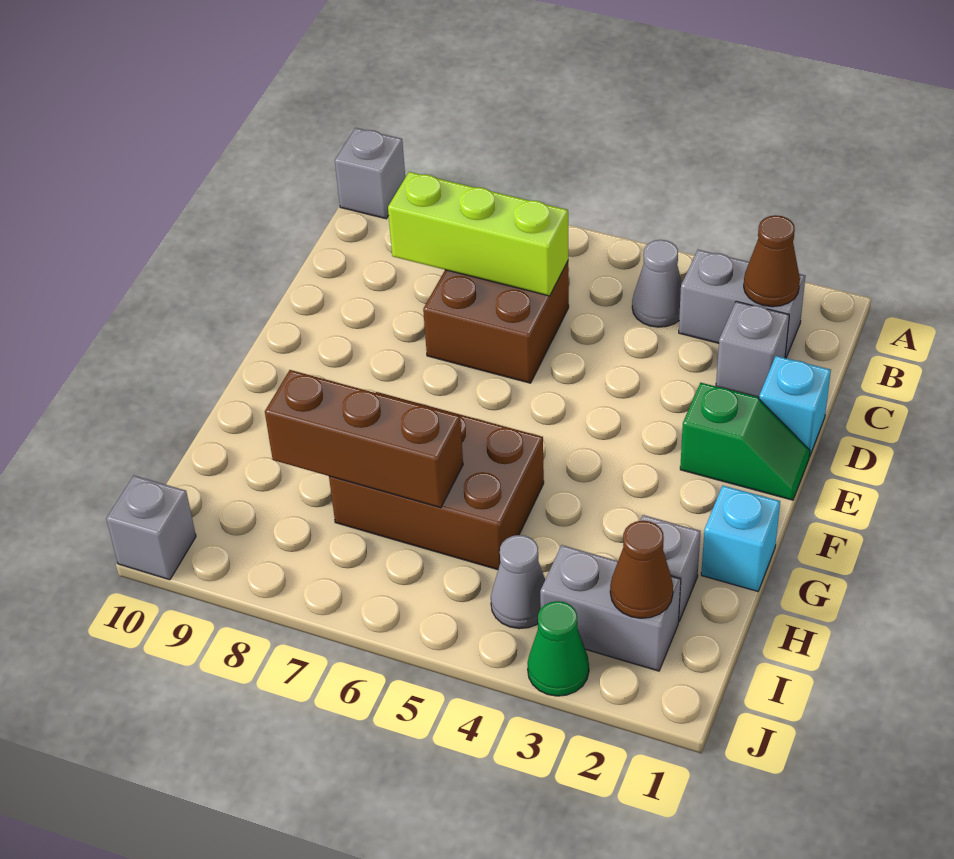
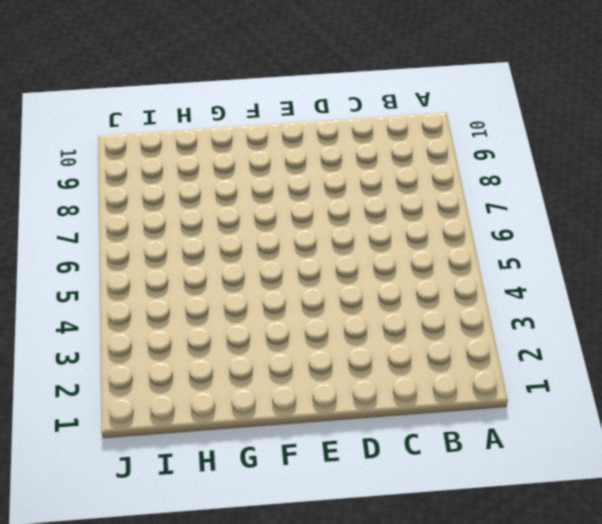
none -> grey 1x1 brick [335,128,405,219]
none -> grey 1x2 brick [679,250,805,358]
none -> grey 1x1 cone [632,240,682,327]

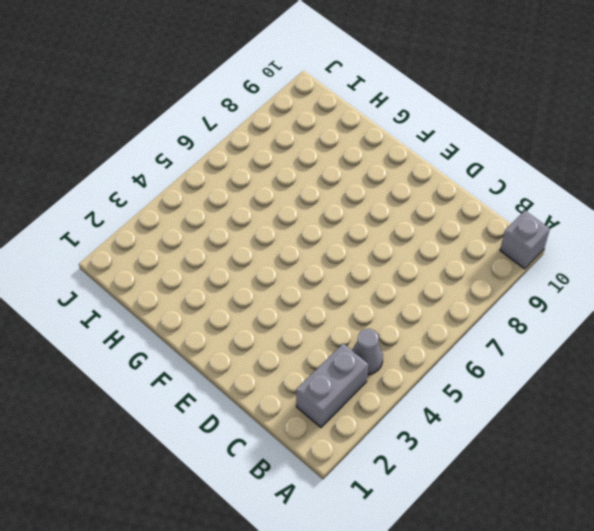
none -> grey 1x1 brick [716,301,789,398]
none -> brown 2x2 brick [423,262,569,383]
none -> cyan 1x1 brick [759,356,831,457]

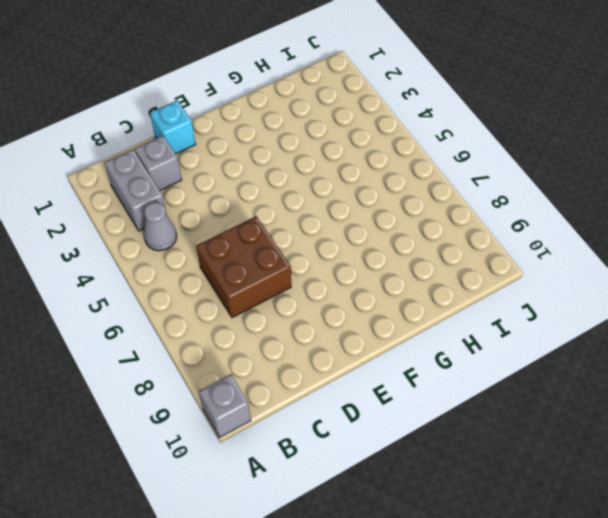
none -> green 1x2 slope [680,383,810,500]
none -> cyan 1x1 brick [701,486,780,591]
none -> brown 2x3 brick [329,392,544,570]

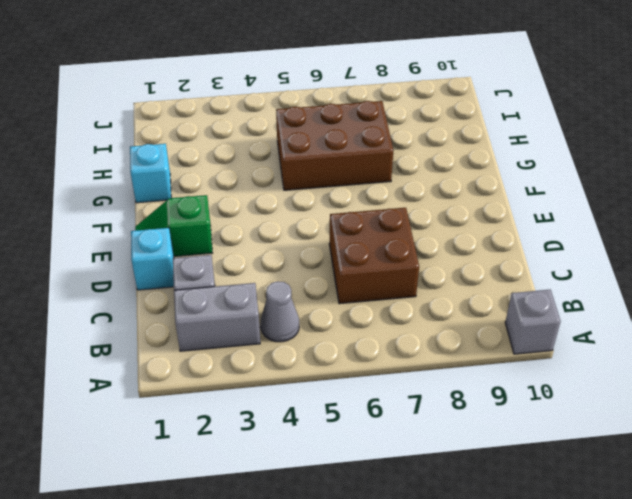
none -> grey 1x1 brick [640,515,700,622]
none -> grey 1x2 brick [540,545,681,671]
none -> grey 1x1 cone [491,535,545,629]

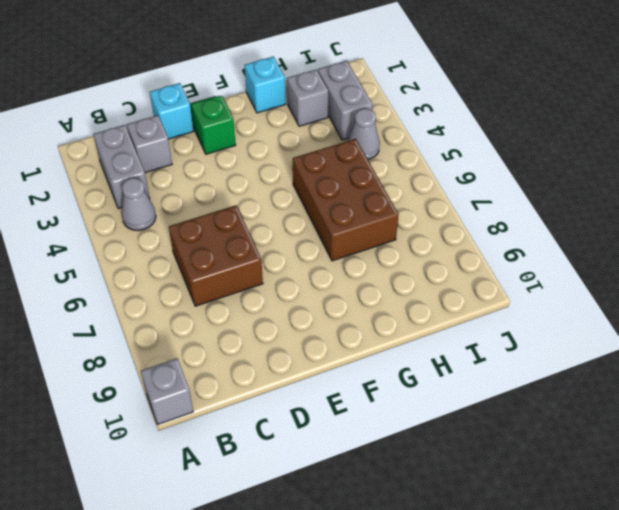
none -> green 1x1 cone [527,601,589,696]
none -> grey 1x1 brick [106,476,196,580]
none -> brown 1x1 cone [744,215,800,307]

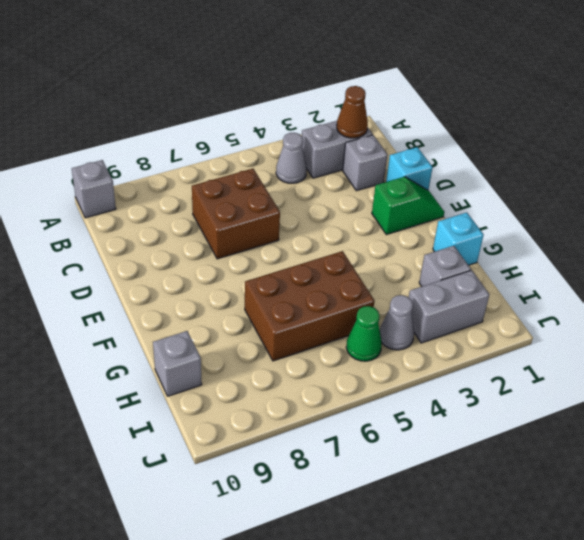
grey 1x1 brick [153,331,202,396] -> grey 1x1 brick moved to [106,476,196,580]
green 1x1 cone [346,306,382,361] -> green 1x1 cone moved to [527,601,589,696]
none -> lime 1x3 brick [388,172,568,296]
none -> brown 1x3 brick [265,370,463,508]
none -> brown 1x1 cone [610,521,673,618]

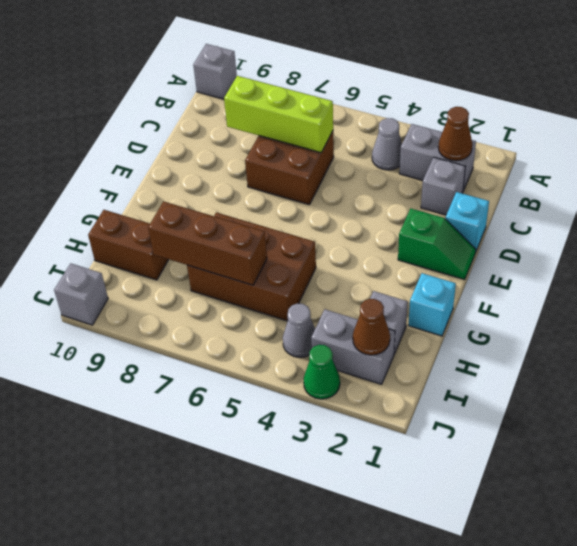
brown 1x2 brick [88,210,169,280] -> none

